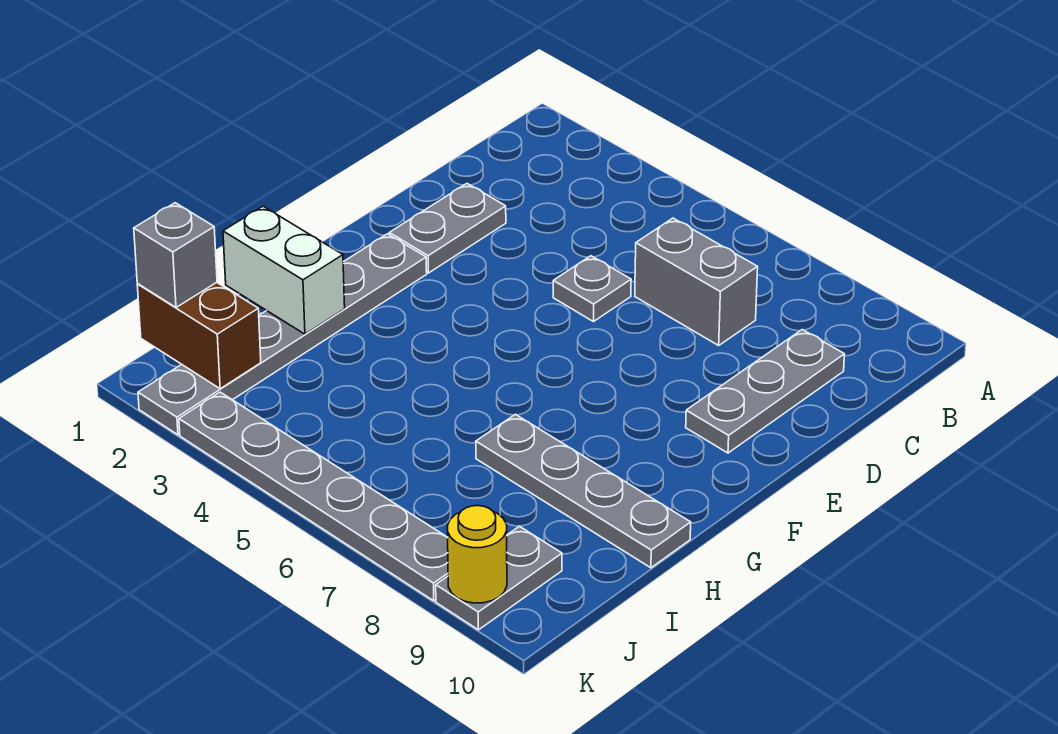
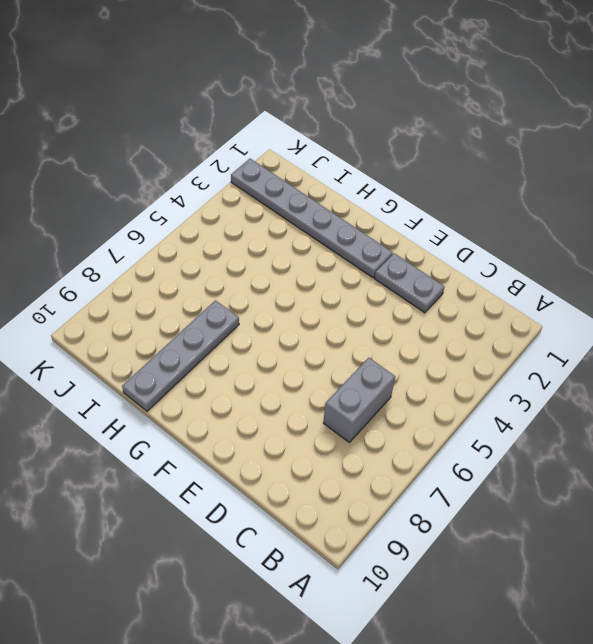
none -> grey 1x3 plate [686,330,844,453]
none -> grey 1x1 plate [553,256,631,322]
none -> grey 1x2 plate [436,526,562,630]

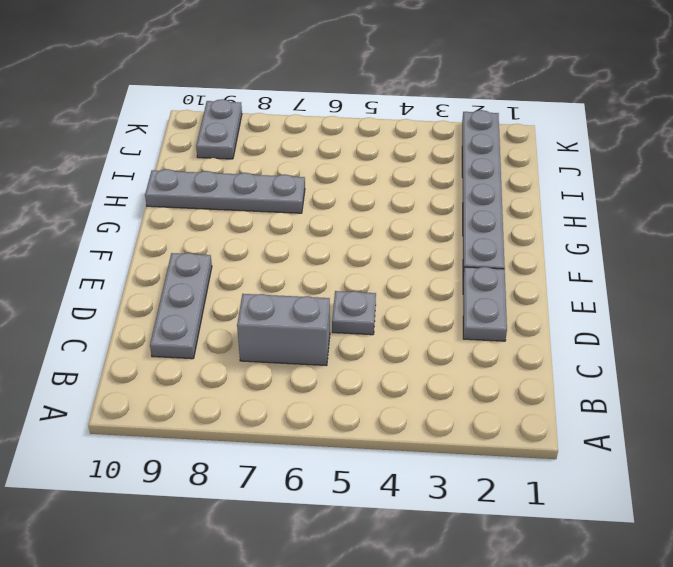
none -> grey 1x6 plate [179,392,448,601]
none -> white 1x2 brick [223,206,345,334]
none -> brown 1x2 brick [137,282,261,389]

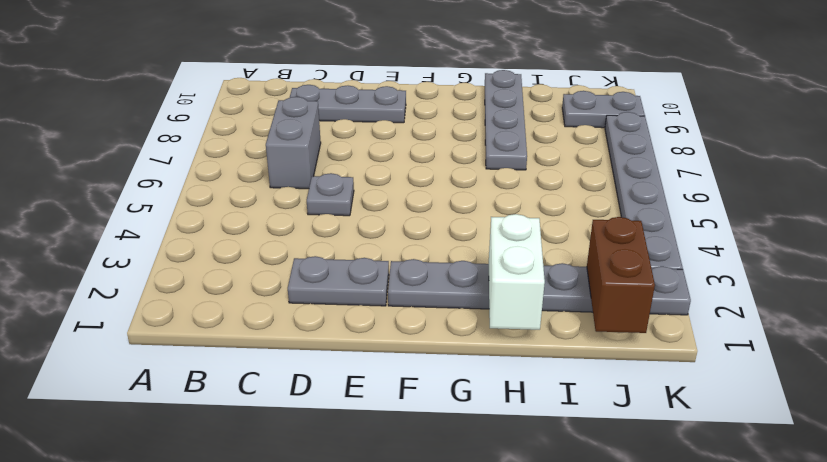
none -> yellow 1x1 round brick [447,506,507,603]
none -> grey 1x1 brick [134,203,217,307]

